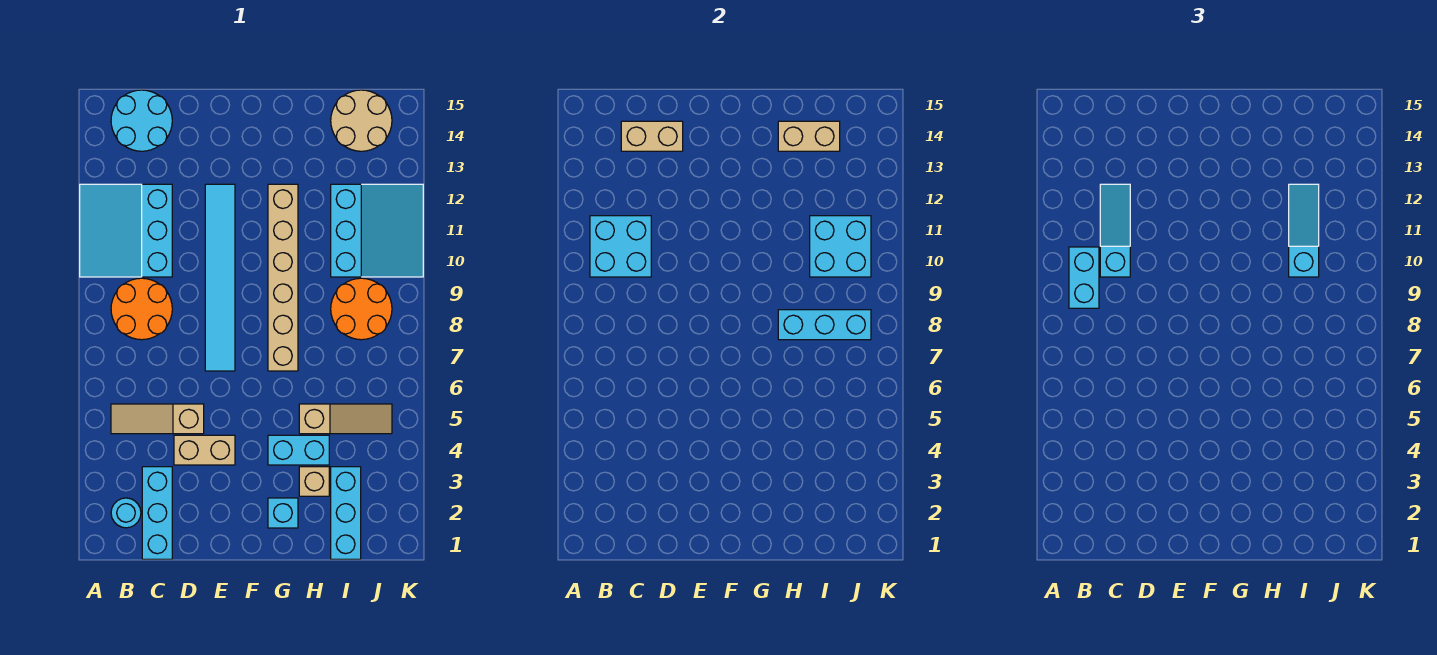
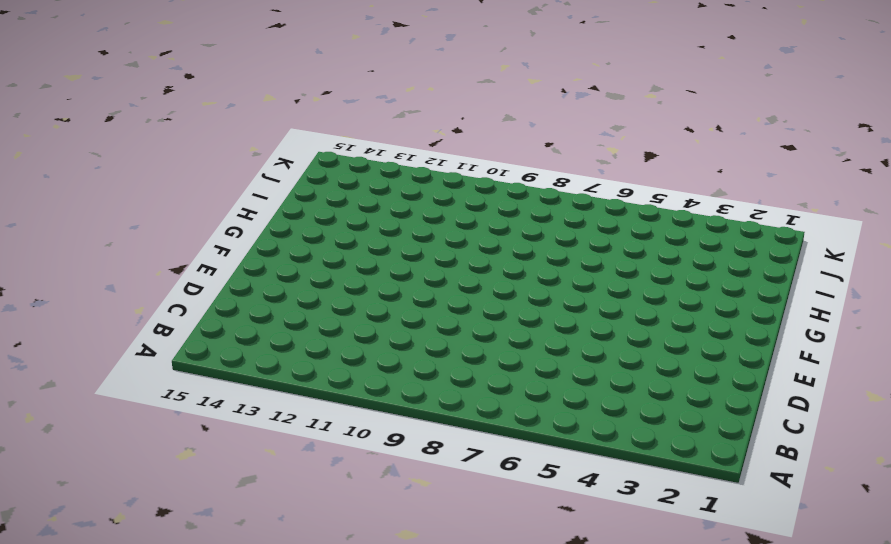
none -> cyan 3x3 slope [80,184,172,277]
none -> cyan 1x1 round brick [111,498,141,528]
none -> tan 1x3 slope [111,404,204,434]

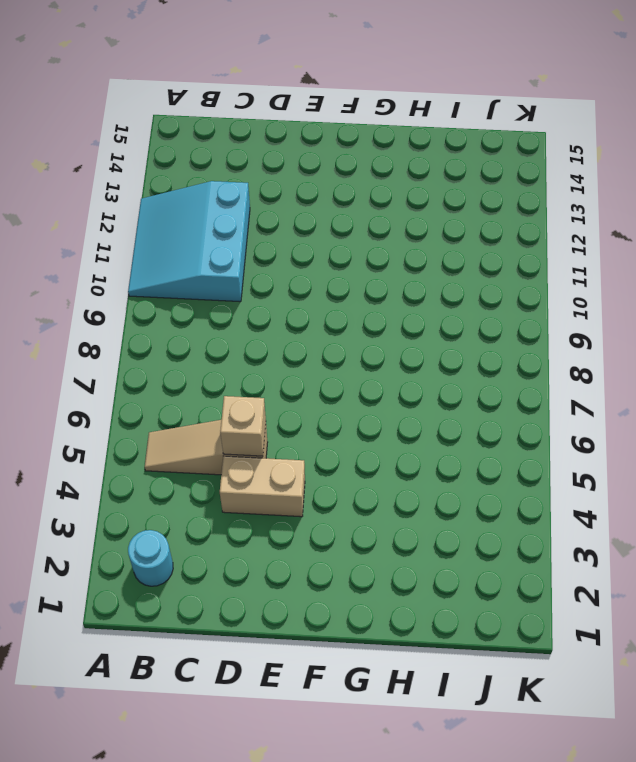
tan 1x1 brick [220,396,266,456] -> tan 1x1 brick moved to [299,467,329,496]
none -> orange 2x2 round brick [111,278,172,340]
none -> cyan 2x2 round brick [111,90,172,151]
none -> cyan 1x3 brick [142,467,172,559]

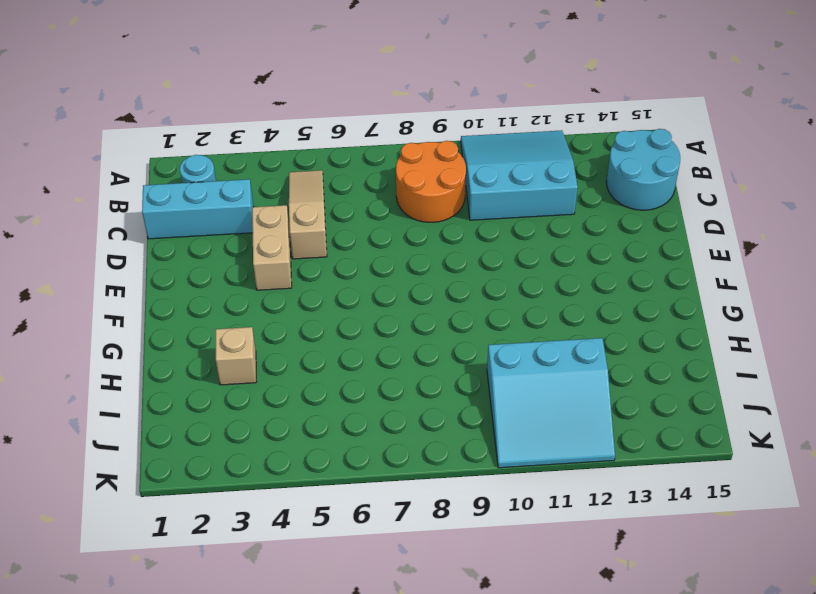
none -> cyan 1x6 tile [205,184,235,371]
none -> cyan 1x1 brick [268,498,298,528]
none -> cyan 1x2 brick [268,435,329,465]

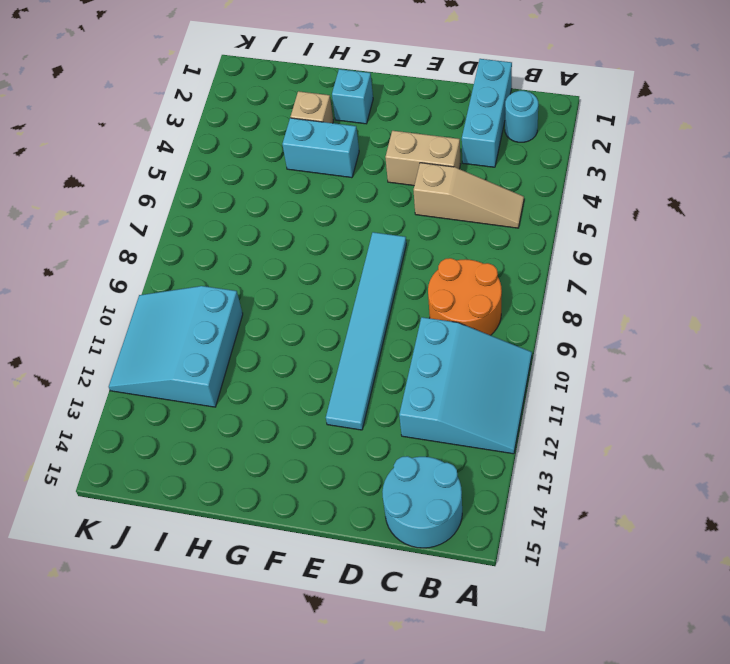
none -> tan 1x6 brick [268,184,298,371]
none -> tan 1x3 slope [299,404,392,434]
none -> cyan 1x3 brick [331,467,361,559]

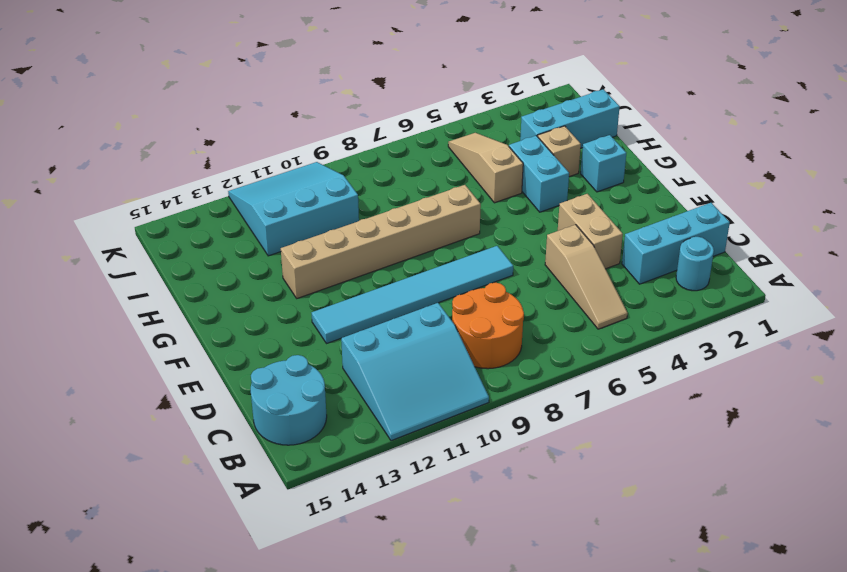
none -> orange 2x2 round brick [331,278,392,340]
none -> tan 2x2 round brick [331,90,392,151]
none -> cyan 2x2 brick [590,216,651,277]

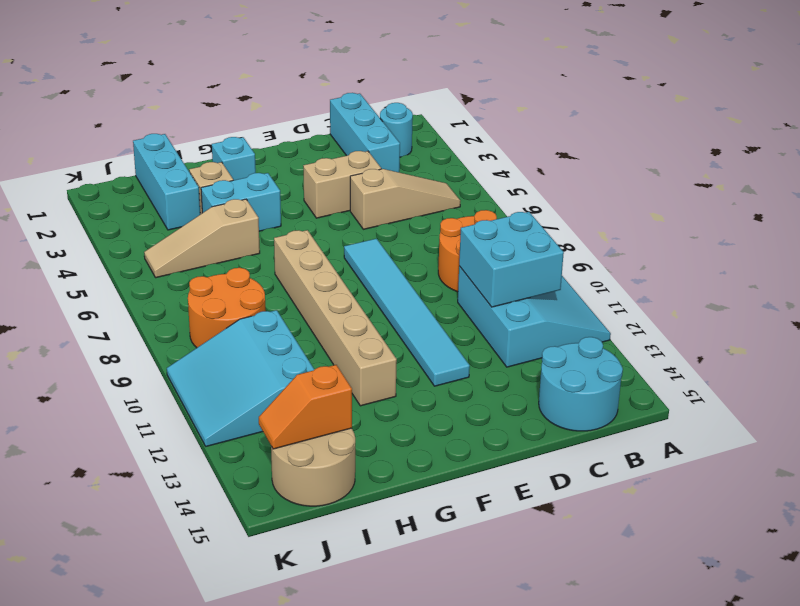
orange 1x2 slope [259,365,352,449] -> tan 1x2 brick [778,121,840,151]
none -> tan 1x2 brick [621,121,683,151]
none -> cyan 1x3 brick [778,310,871,340]
none -> cyan 2x2 brick [810,216,871,277]

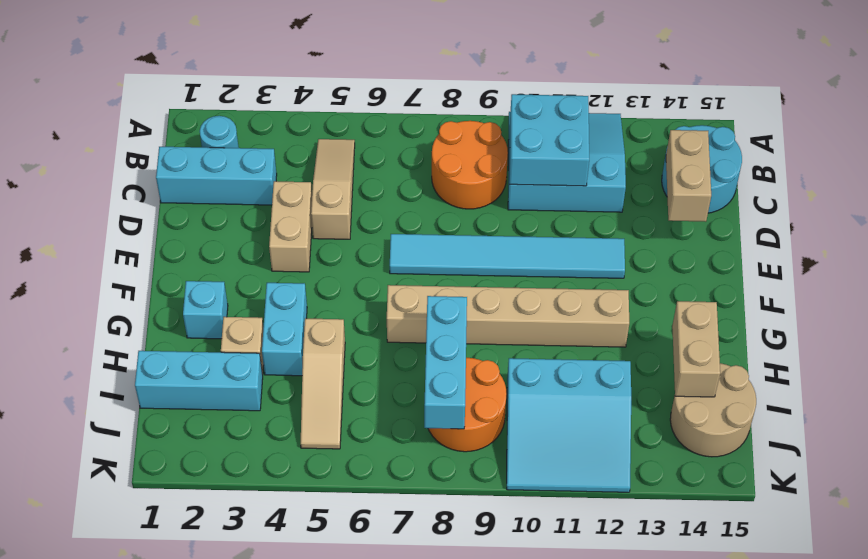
none -> cyan 2x2 brick [810,216,871,277]
none -> cyan 1x2 brick [1069,247,1099,308]
none -> cyan 1x3 slope [1100,184,1130,277]

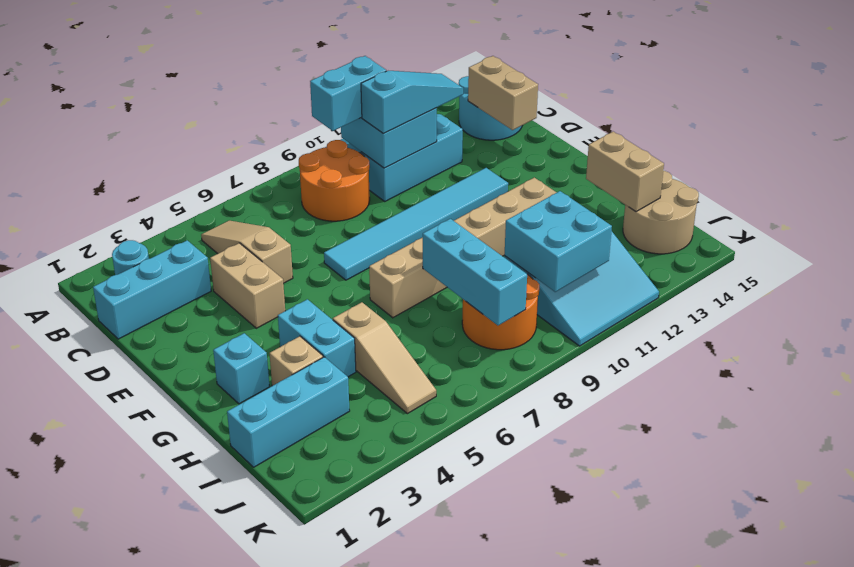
none -> cyan 1x3 slope [1289,184,1319,277]

